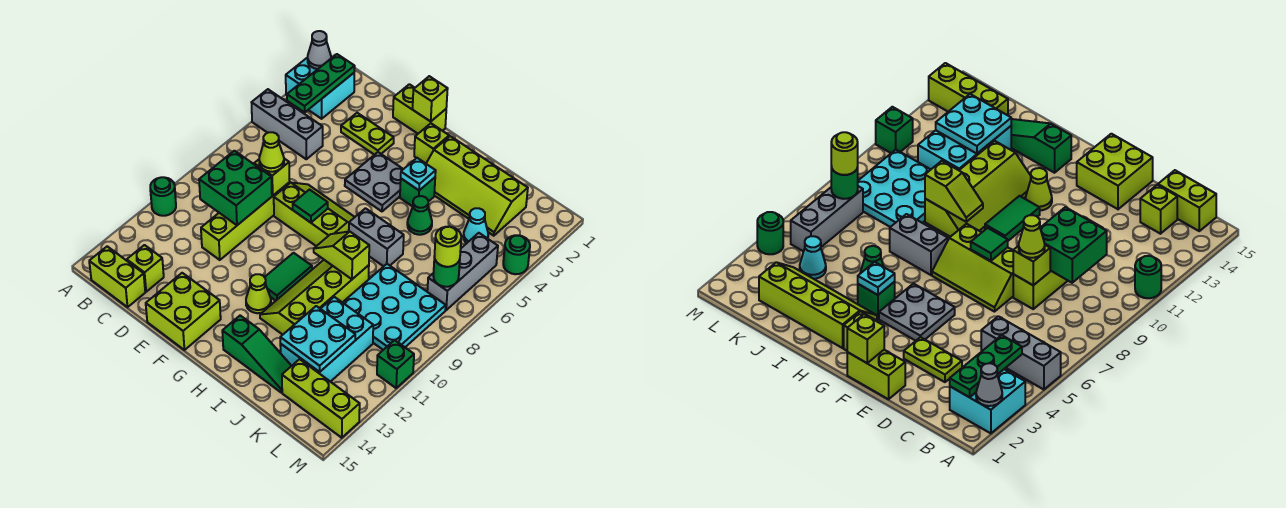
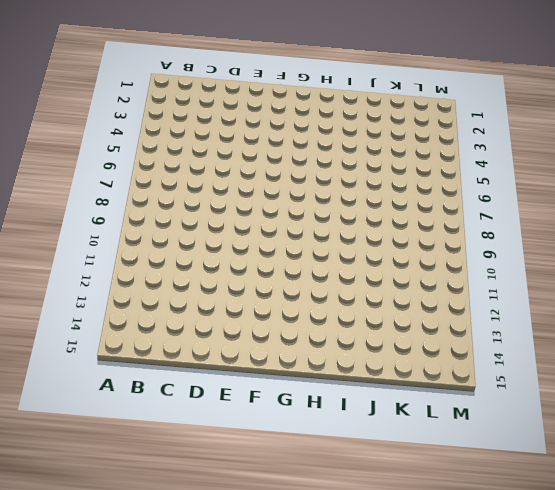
none -> cyan 2x2 brick [286,57,354,119]
none -> grey 1x3 brick [251,89,323,159]
none -> green 1x1 round brick [150,177,176,216]
none -> lime 1x2 brick [89,246,145,307]

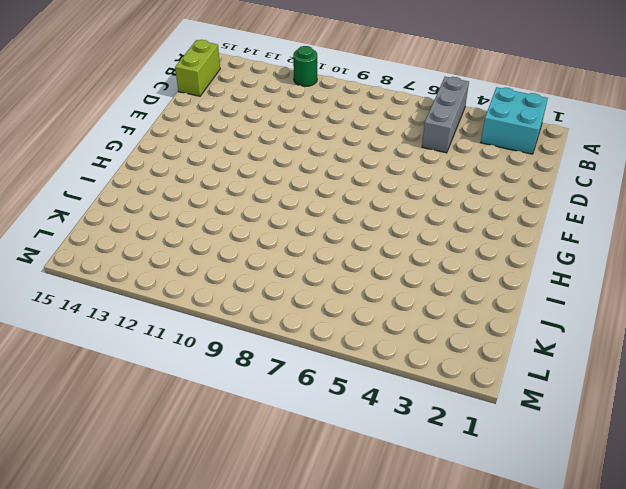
none -> lime 1x1 brick [127,245,164,292]
none -> lime 1x2 plate [341,113,394,155]
none -> lime 1x4 brick [201,182,290,260]
none -> lime 1x2 brick [393,84,446,134]

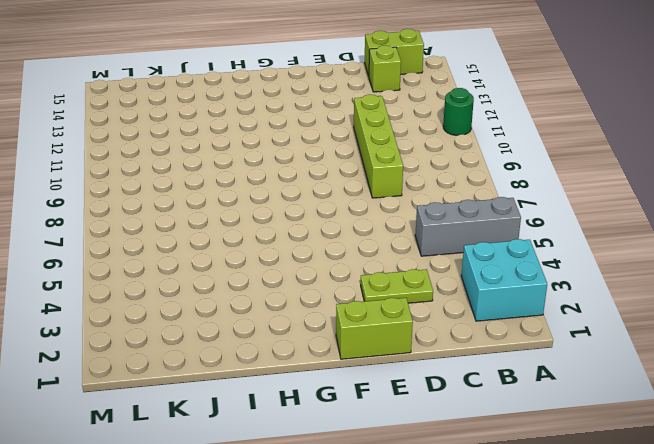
none -> lime 2x3 slope [274,183,355,246]
none -> lime 2x2 brick [146,273,221,350]
none -> grey 2x2 plate [345,152,403,211]
none -> lime 1x1 brick [414,123,449,163]

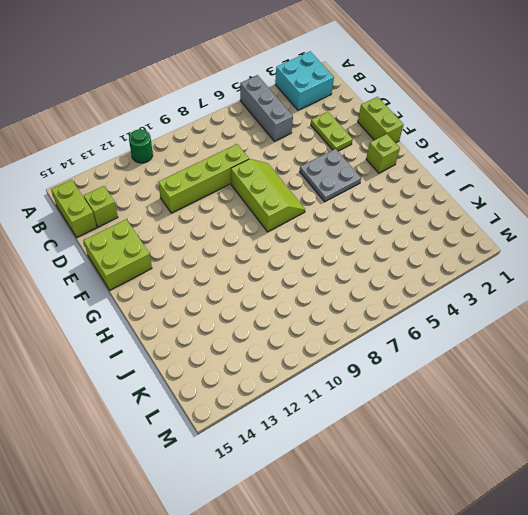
none -> green 1x2 tile [265,253,312,301]
none -> lime 1x1 cone [246,274,271,313]
none -> lime 2x4 slope [426,136,528,236]
none -> green 1x1 brick [400,177,435,207]

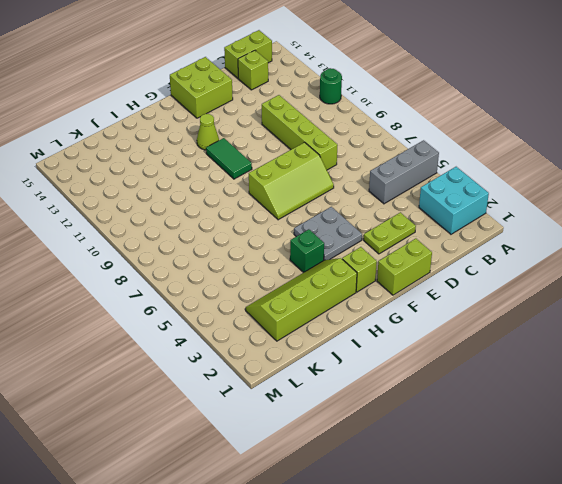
none -> grey 1x2 brick [349,208,404,266]
none -> lime 2x4 slope [260,260,369,335]
none -> green 1x3 slope [222,316,291,392]
none -> green 1x1 cone [407,196,432,235]

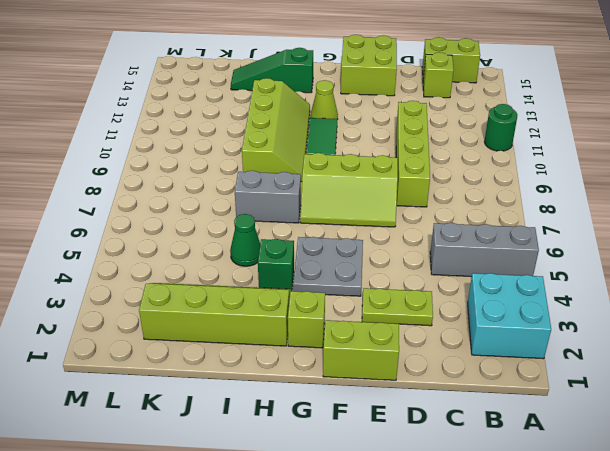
none -> cyan 3x3 plate [342,264,446,350]
none -> cyan 2x3 brick [280,297,373,382]
none -> cyan 1x1 cone [463,208,488,243]
none -> lime 1x3 brick [282,359,360,438]

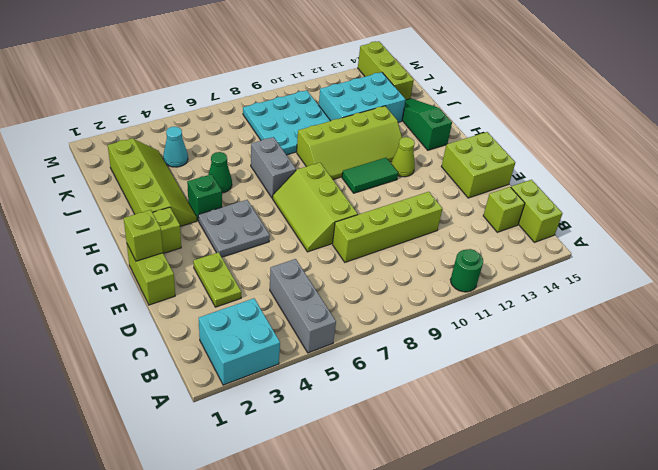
none -> grey 1x3 brick [427,233,498,310]
none -> green 1x1 round brick [503,235,530,274]
none -> green 1x1 brick [377,340,414,388]
none -> grey 1x1 cone [308,31,331,69]

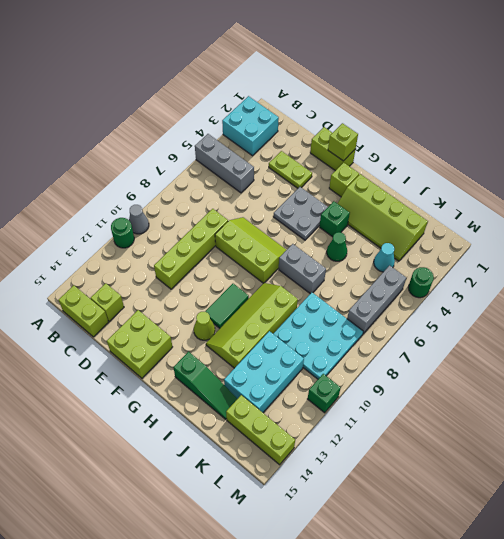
grey 1x1 cone [129,205,149,234] -> grey 1x1 cone moved to [308,31,331,69]
none -> green 1x3 plate [287,54,355,112]
none -> green 2x2 brick [199,151,272,225]
none -> lime 1x1 brick [254,159,290,195]
none -> green 1x1 tile [293,190,328,223]

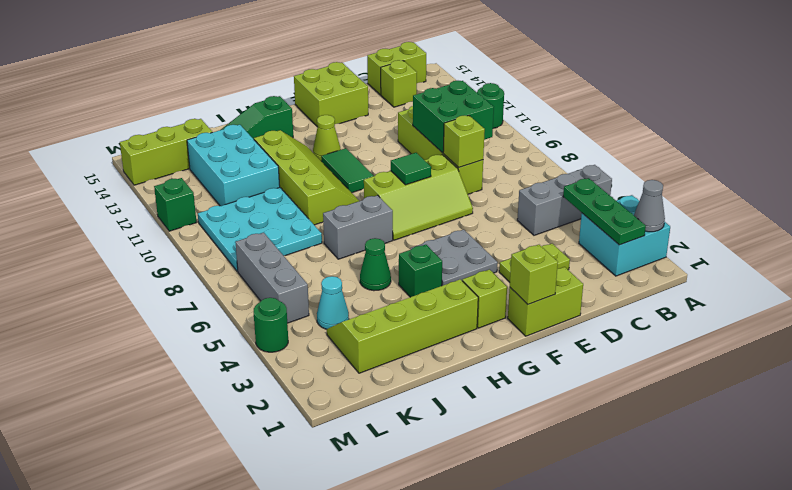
none -> cyan 1x1 plate [401,158,436,190]
none -> lime 1x2 slope [314,232,369,279]
none -> cyan 2x2 plate [280,306,355,372]
none -> green 1x1 round brick [433,256,460,287]

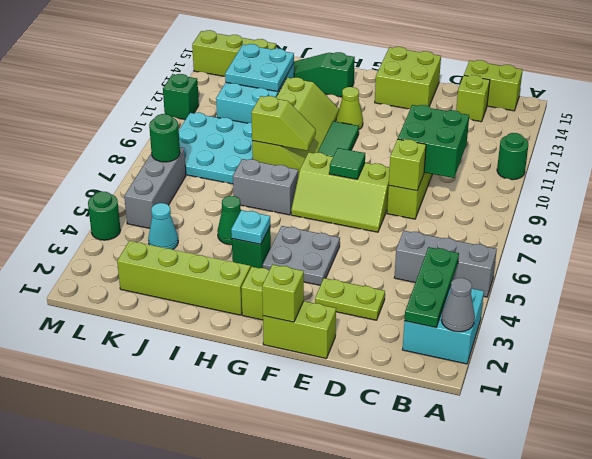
none -> lime 1x1 cone [259,132,284,172]
none -> lime 1x1 round brick [435,227,461,267]

